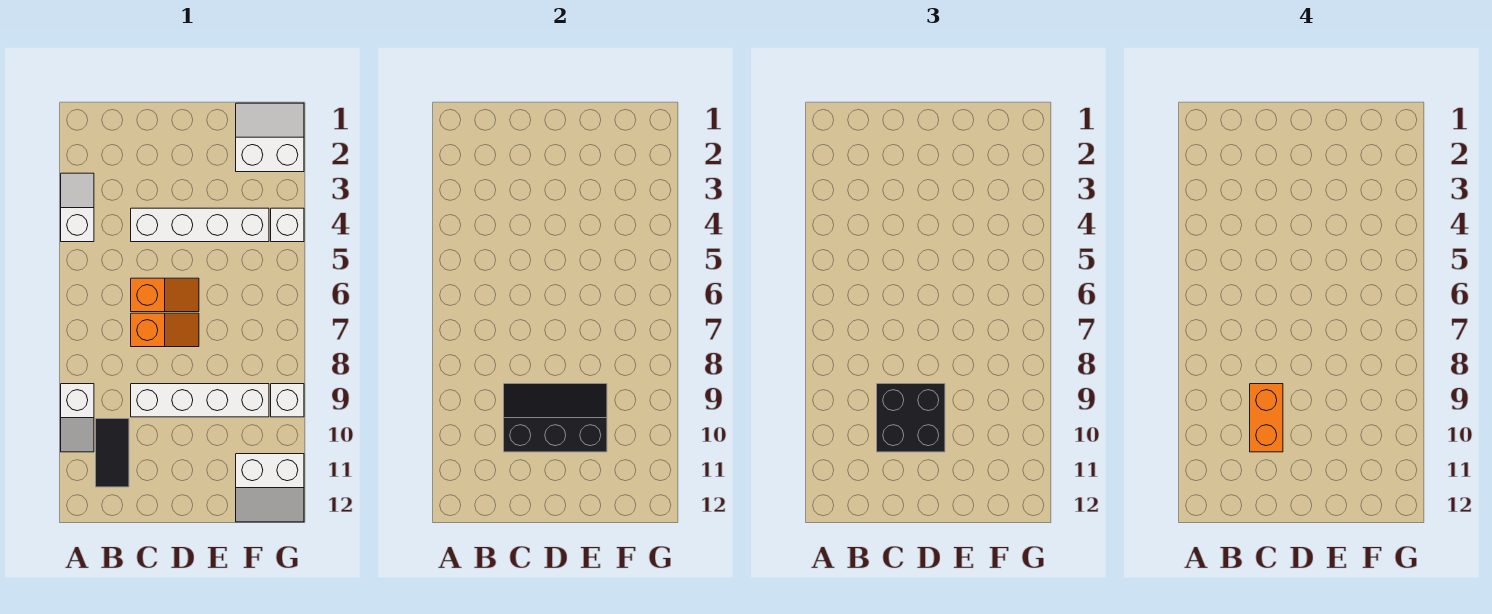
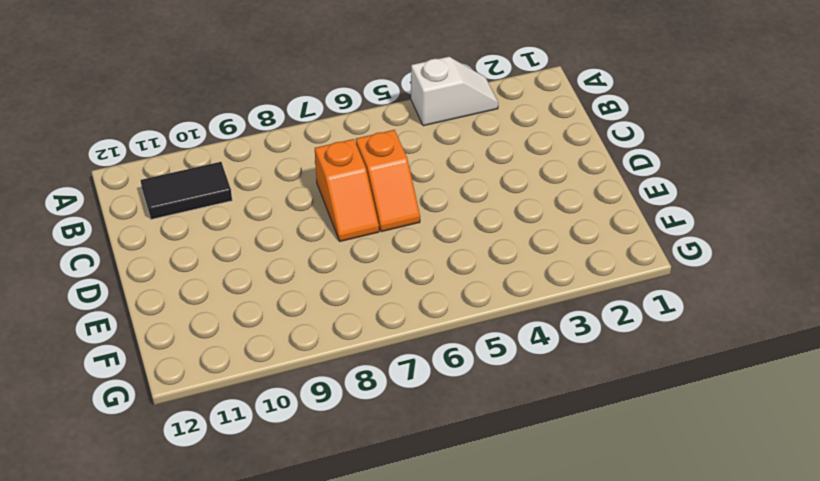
none -> white 1x2 slope [61,384,94,452]
none -> white 1x4 brick [131,208,269,242]
none -> white 1x4 brick [131,384,269,417]

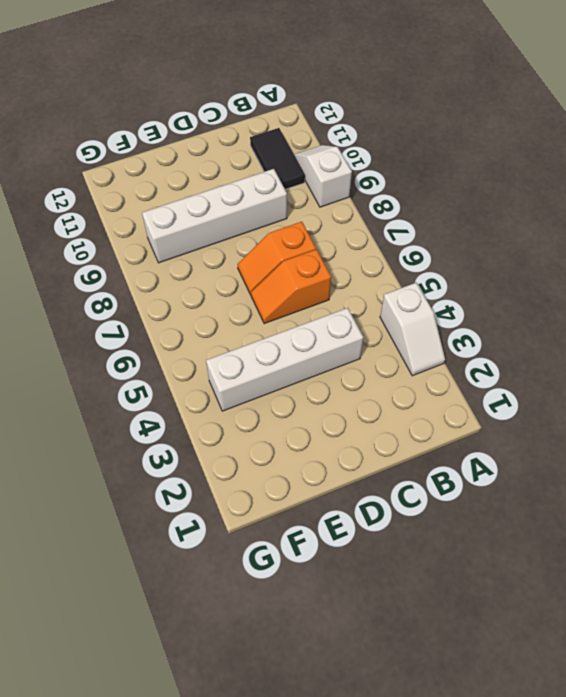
none -> white 2x2 slope [236,103,304,172]
none -> white 2x2 slope [236,454,304,522]
none -> white 1x1 brick [271,208,304,242]

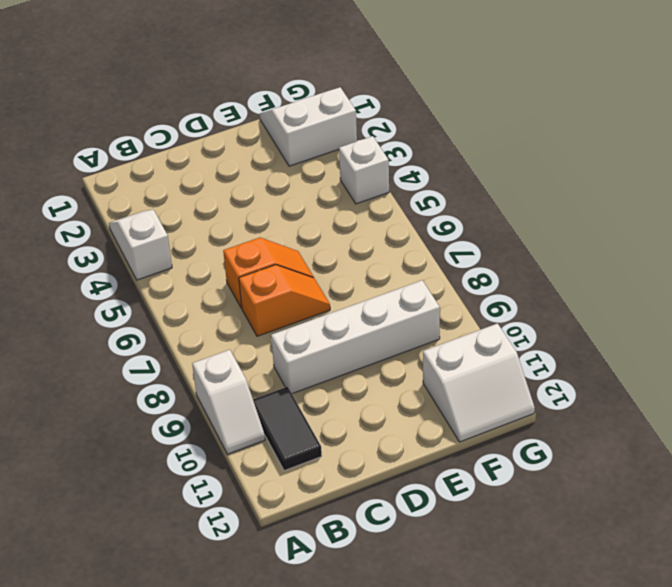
none -> white 1x4 brick [131,208,269,242]
none -> white 1x1 brick [271,384,304,417]
none -> black 2x3 slope [504,384,607,452]

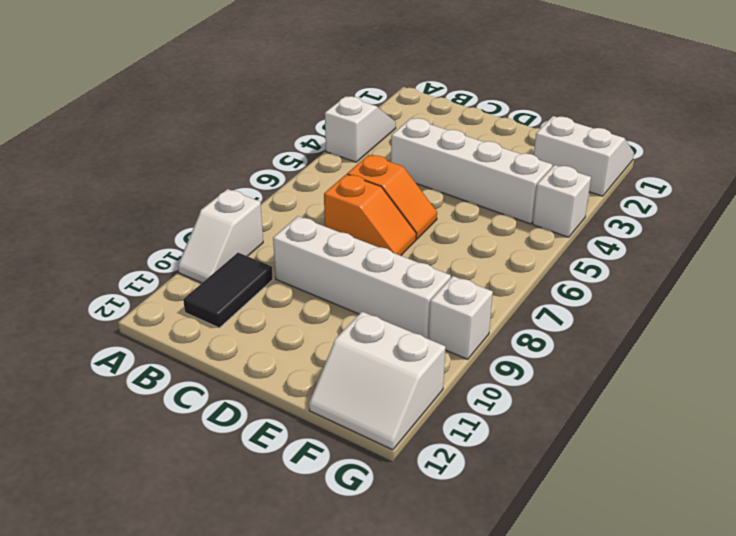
none -> black 2x3 slope [504,384,607,452]
none -> black 2x2 brick [877,384,945,452]
none -> orange 1x2 brick [1250,384,1283,452]

